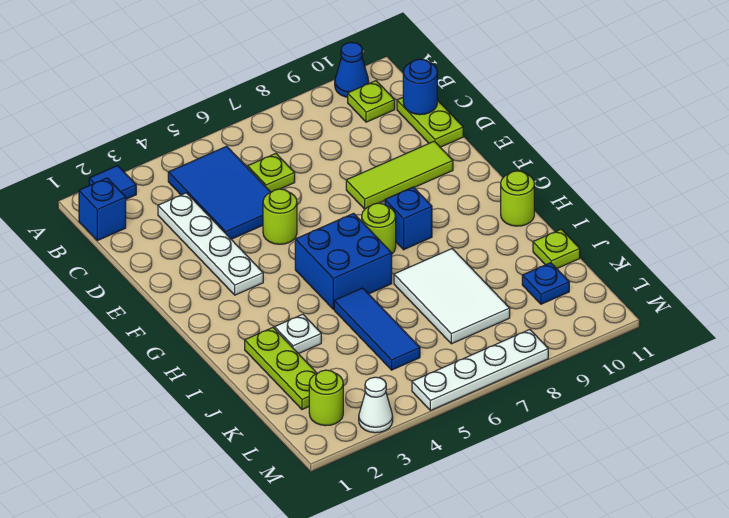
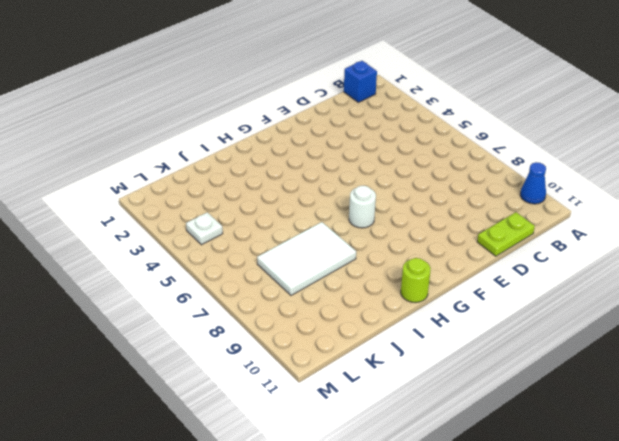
white 1x1 round brick [349,186,376,228] -> lime 1x1 round brick [362,203,396,254]
white 1x1 plate [186,212,223,245] -> white 1x1 plate moved to [275,314,321,354]
none -> blue 1x1 tile [89,166,136,199]
none -> blue 2x3 tile [168,146,270,239]
none -> lime 1x1 plate [348,81,395,122]

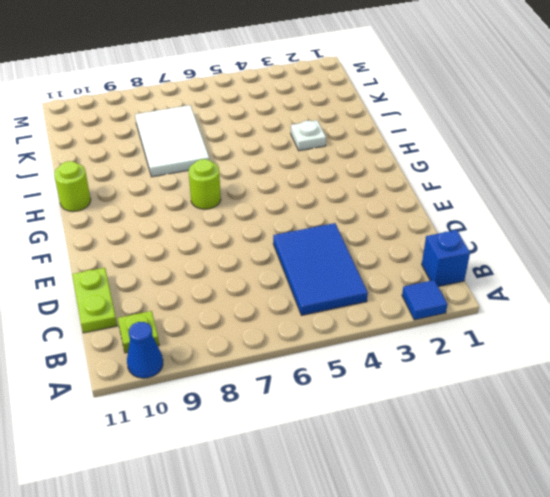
none -> white 1x4 plate [158,193,263,295]
none -> lime 1x1 plate [248,154,295,192]
none -> lime 1x1 round brick [263,189,297,244]

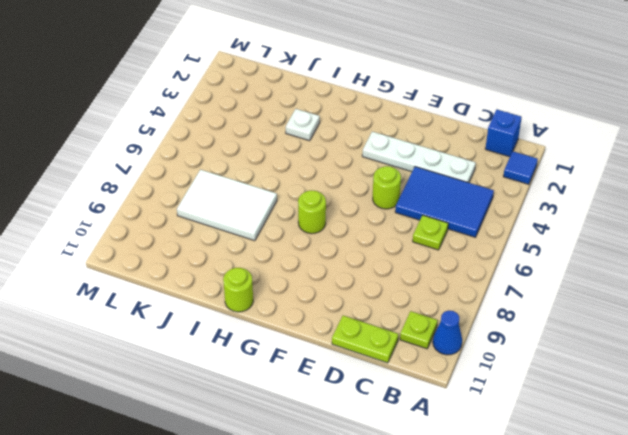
none -> lime 1x3 tile [346,141,453,209]
none -> blue 2x2 brick [295,213,392,309]
none -> blue 1x1 brick [385,187,432,250]

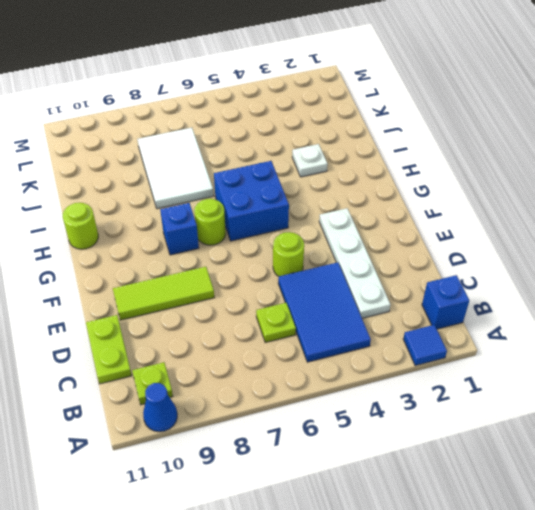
none -> lime 1x3 plate [245,328,317,409]
none -> blue 1x3 tile [334,288,420,370]
none -> lime 1x1 plate [533,229,580,268]

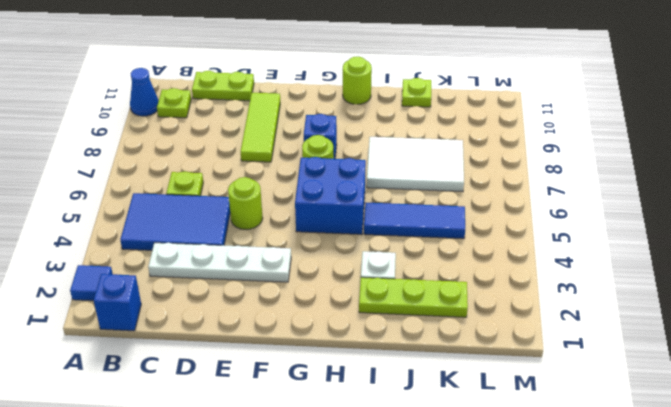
none -> blue 1x1 plate [522,263,569,304]
none -> lime 1x1 round brick [309,370,343,426]
none -> white 1x1 cone [359,377,393,433]

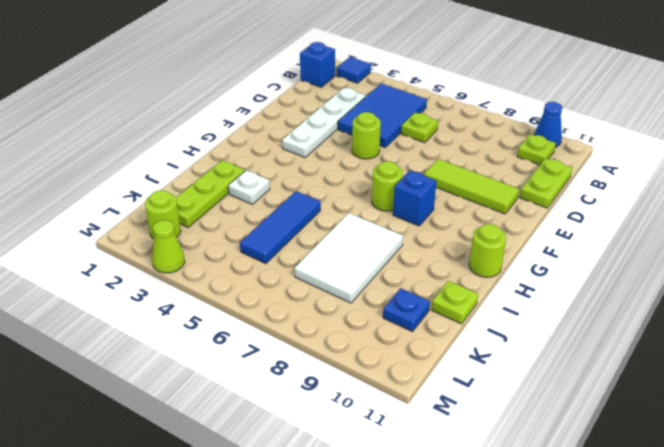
lime 1x1 cone [152,220,185,273] -> white 1x1 cone [359,377,393,433]
none -> blue 2x2 brick [295,213,392,309]
none -> white 1x4 plate [412,330,548,411]
none -> blue 1x1 round brick [403,59,437,115]

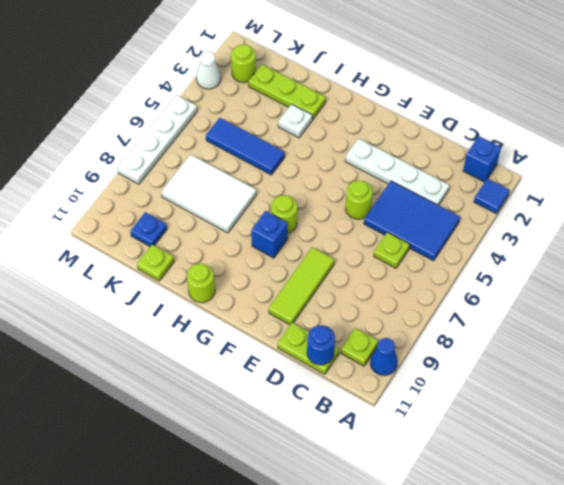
none -> blue 2x2 brick [295,213,392,309]

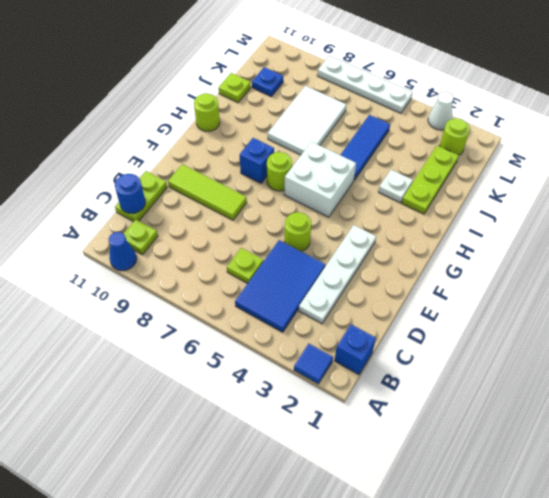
white 2x2 brick [284,142,356,217] -> blue 2x2 brick [295,213,392,309]

